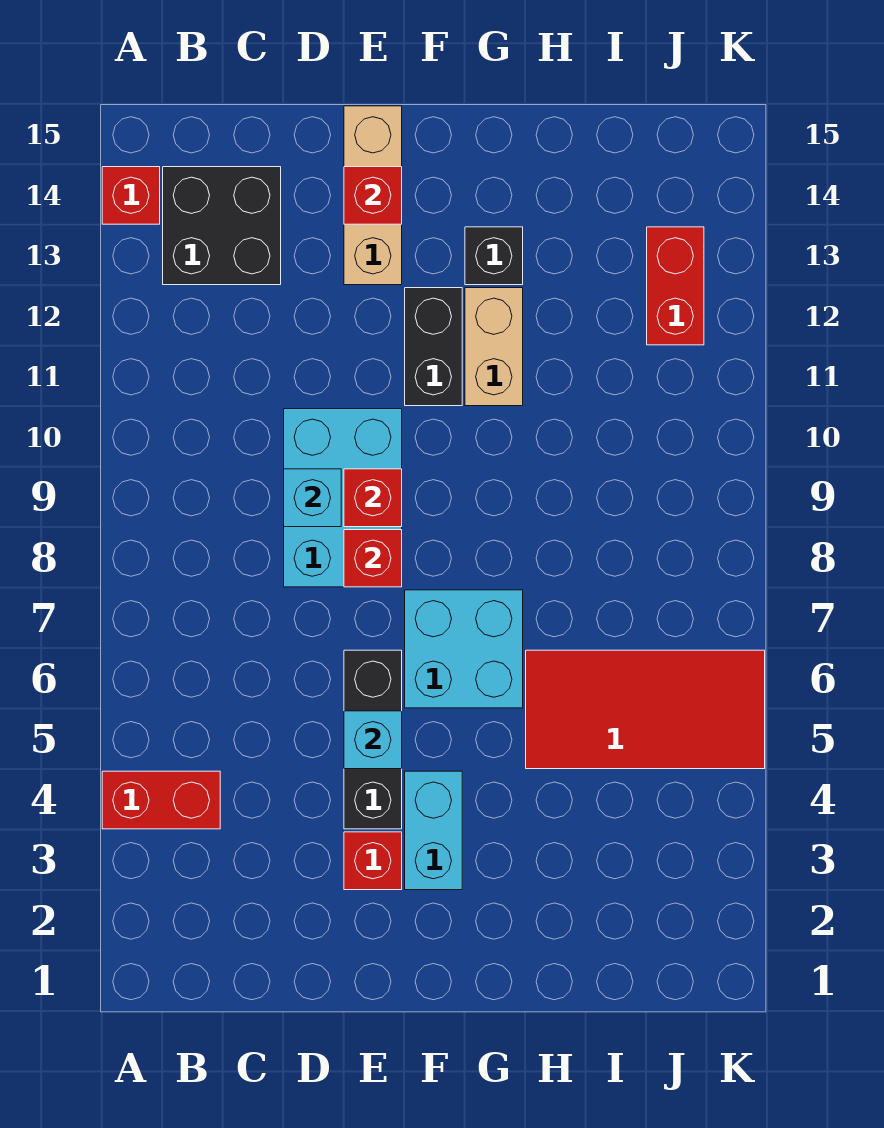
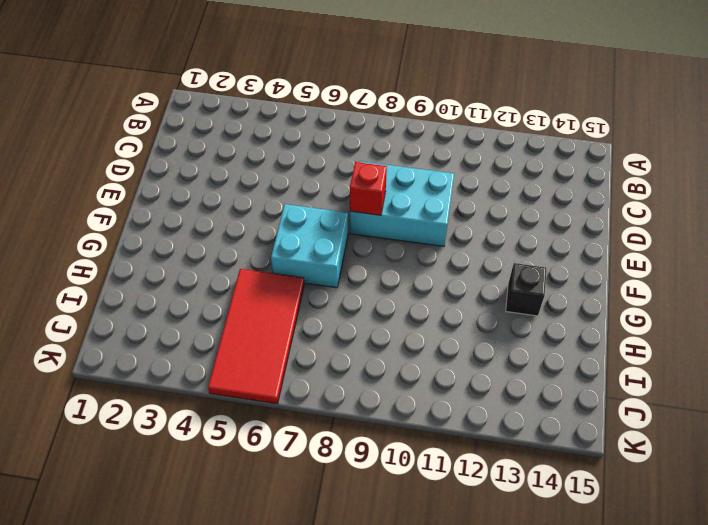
none -> red 1x2 brick [102,771,220,829]
none -> red 1x1 brick [102,167,160,224]
none -> black 2x2 brick [163,167,281,285]

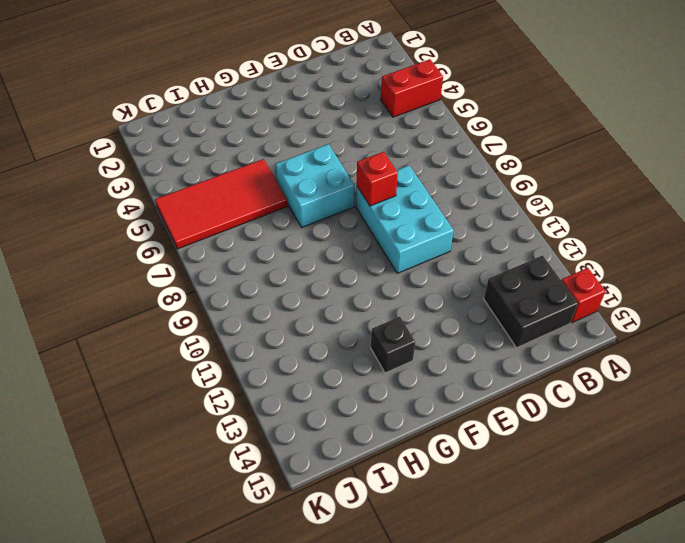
none -> red 1x1 brick [344,832,402,890]
none -> black 1x3 brick [344,650,402,829]
none -> tan 1x3 brick [344,106,402,285]

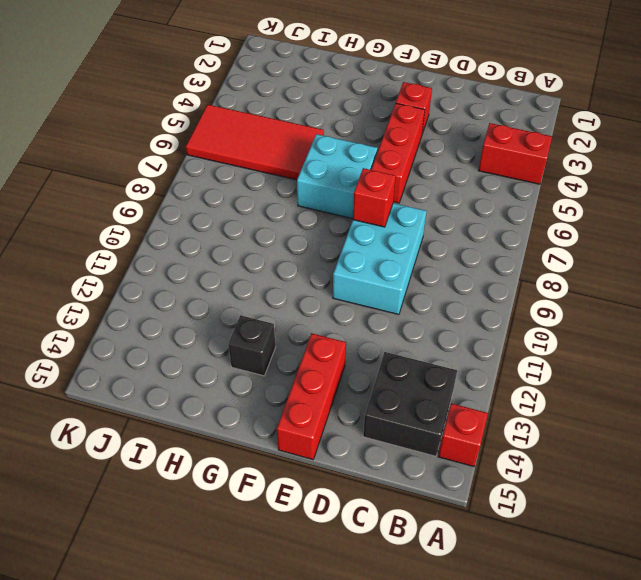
red 1x3 brick [371,103,425,203] -> black 1x3 brick [344,650,402,829]
red 1x3 brick [277,334,346,460] -> tan 1x3 brick [344,106,402,285]
none -> cyan 1x2 brick [405,771,462,890]
none -> black 1x2 brick [405,288,462,406]
none -> tan 1x2 brick [465,288,523,406]

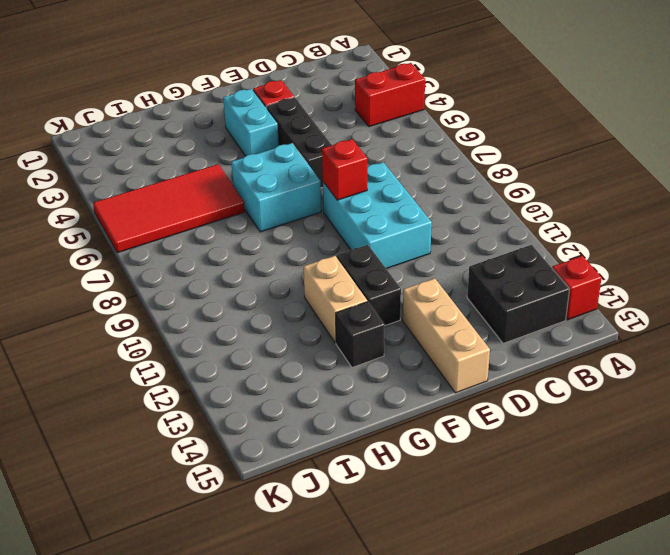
none -> red 1x2 brick [647,227,704,345]
none -> cyan 1x1 brick [284,469,341,527]
none -> cyan 1x1 brick [344,711,402,769]

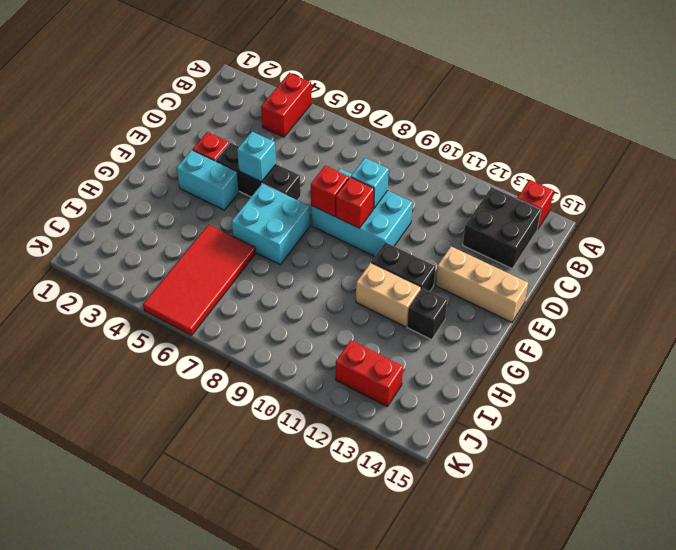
none -> red 1x1 brick [344,167,402,224]

